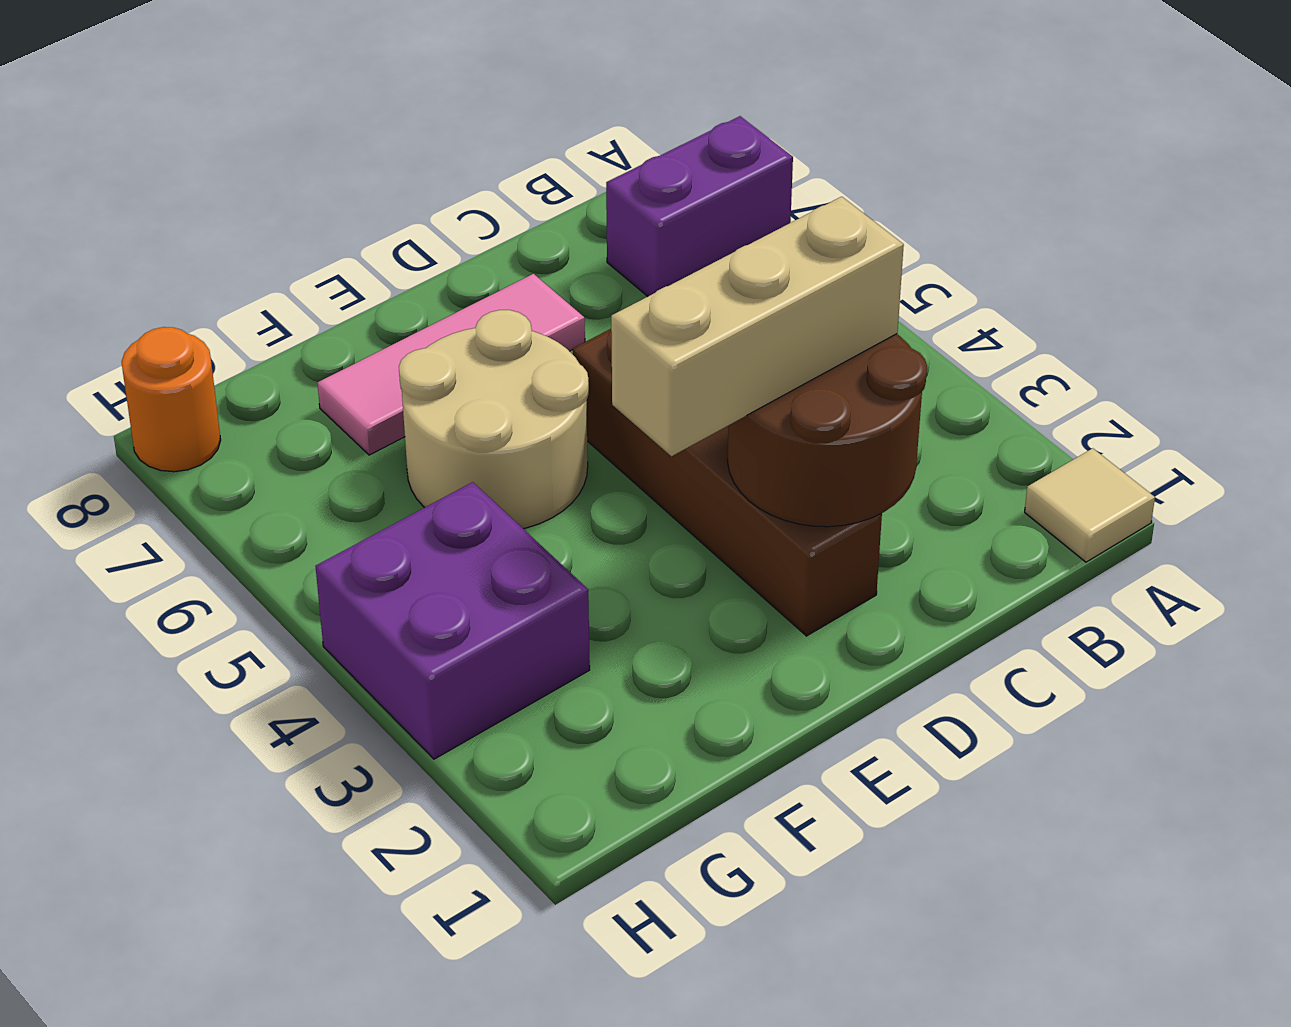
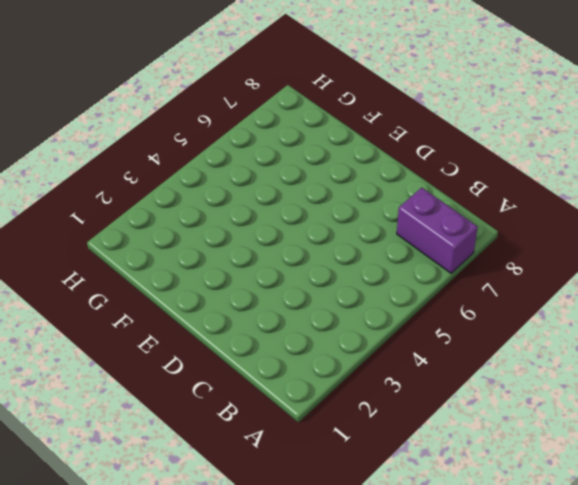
none -> tan 1x1 tile [1025,448,1155,562]
none -> brown 1x4 brick [573,329,882,636]

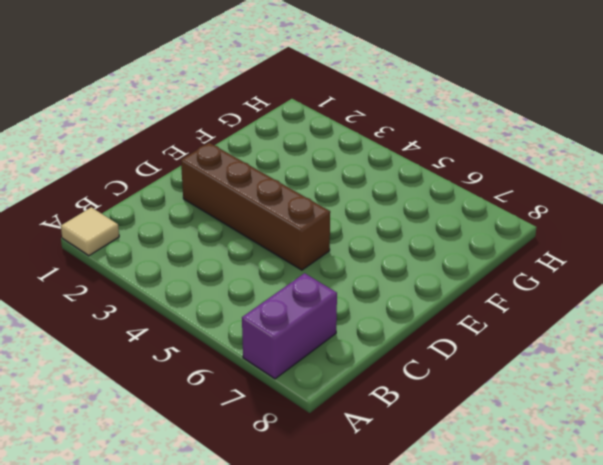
none -> pink 1x3 tile [318,274,585,455]
none -> tan 2x2 round brick [399,310,589,529]

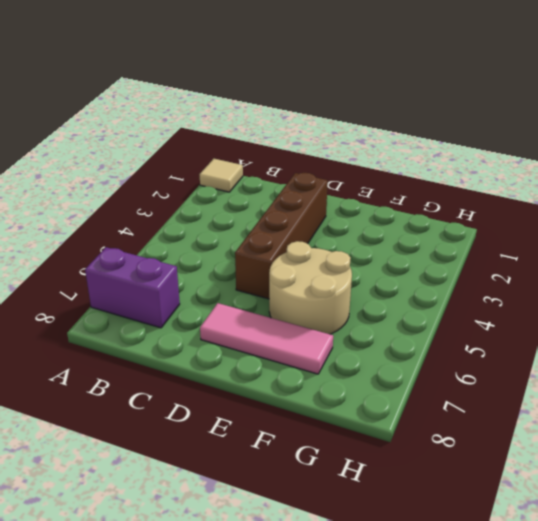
none -> purple 2x2 brick [315,482,590,759]
none -> orange 1x1 round brick [122,327,221,472]

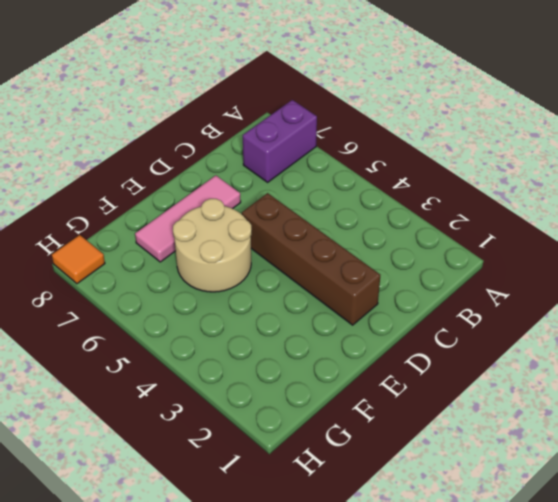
orange 1x1 tile [52,235,105,284] -> orange 1x1 round brick [122,327,221,472]
none -> tan 1x1 tile [1025,448,1155,562]
none -> purple 2x2 brick [315,482,590,759]

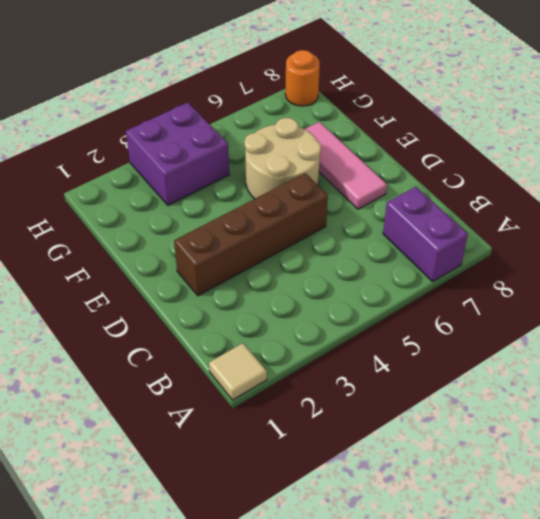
none -> brown 2x2 round brick [728,334,927,527]
none -> tan 1x3 brick [611,197,904,456]

